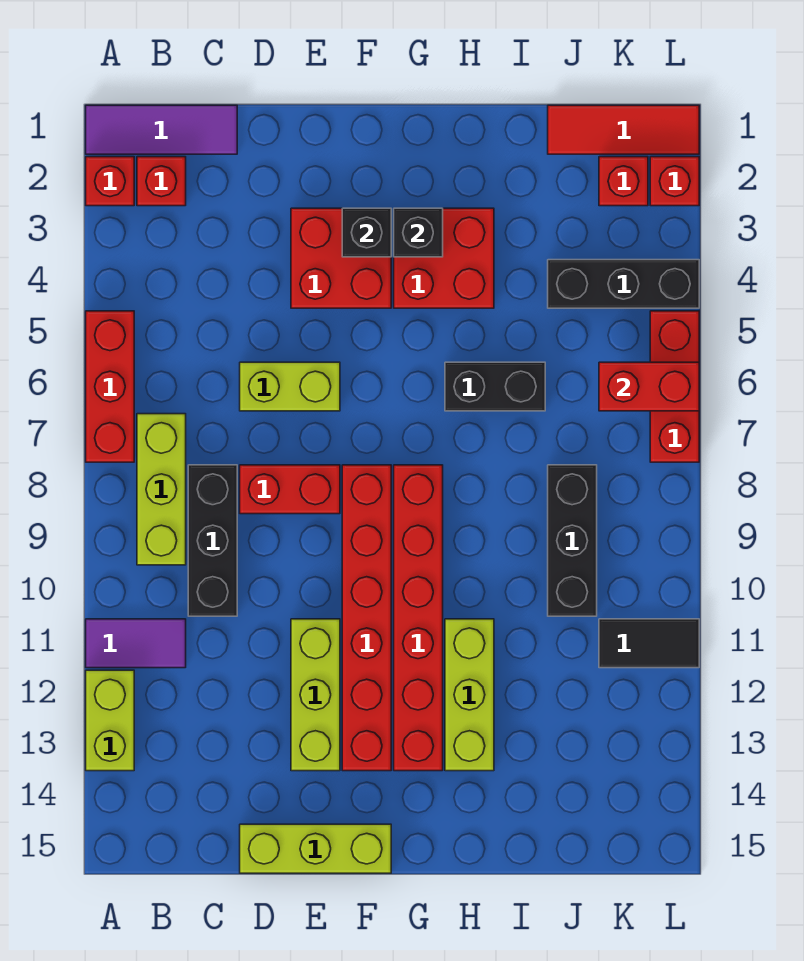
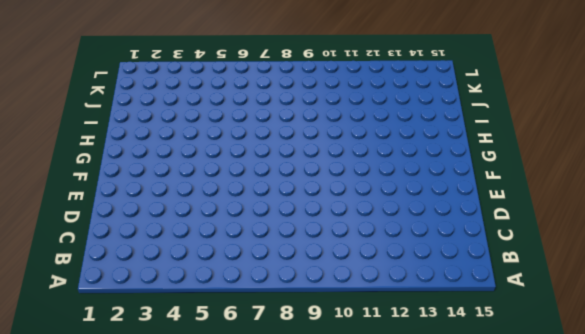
none -> purple 1x3 tile [86,105,237,154]
none -> red 1x1 brick [86,157,134,206]
none -> red 1x3 brick [86,311,134,462]

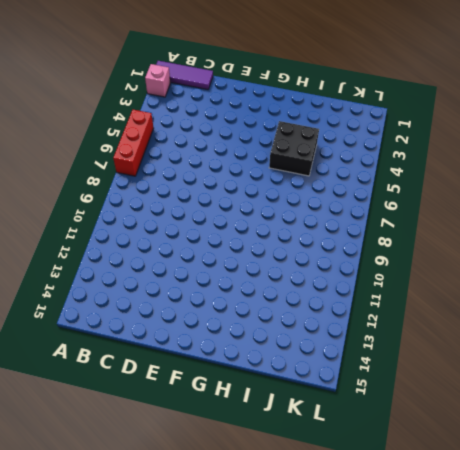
pink 1x1 brick [145,64,170,97] -> red 1x1 brick [86,157,134,206]
black 2x2 brick [269,121,319,176] -> red 2x2 brick [394,208,494,308]
none -> purple 1x2 tile [86,619,186,668]
none -> lime 1x2 brick [86,670,134,771]
none -> red 1x1 brick [137,157,186,206]

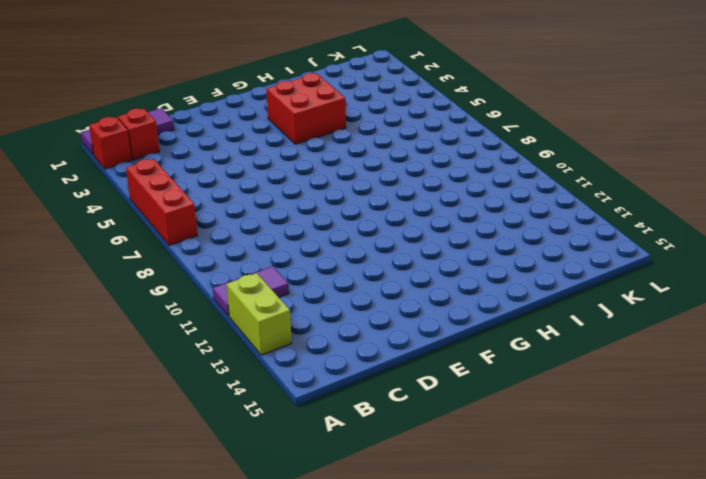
none -> lime 1x3 brick [137,414,186,565]
none -> black 1x3 brick [188,465,237,616]
none -> lime 1x2 brick [240,362,340,411]

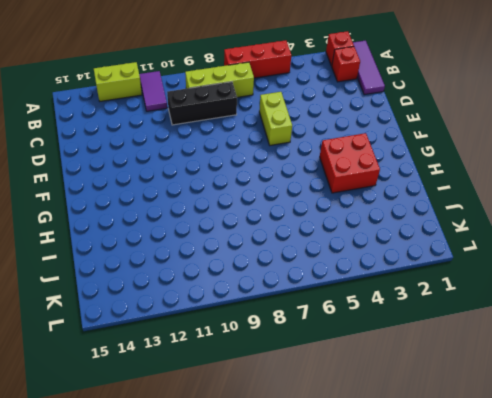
none -> red 1x2 brick [240,465,340,514]
none -> lime 1x3 brick [240,824,391,873]
none -> red 2x2 brick [291,208,391,308]

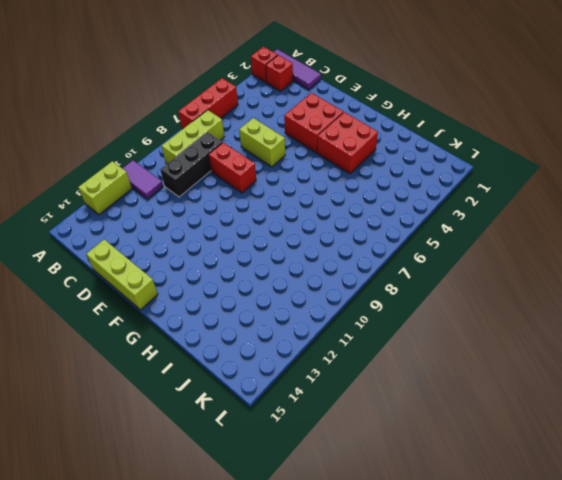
none -> lime 1x3 brick [291,619,340,771]
none -> red 1x6 brick [342,465,391,771]
none -> red 1x6 brick [394,465,443,771]

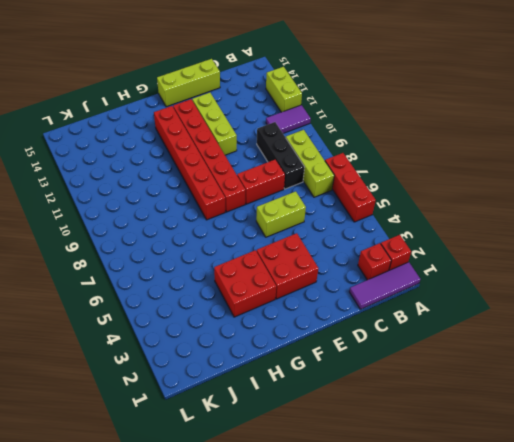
none -> black 1x2 brick [445,362,545,411]
none -> lime 1x3 brick [445,619,494,771]
none -> red 1x3 tile [548,105,699,154]

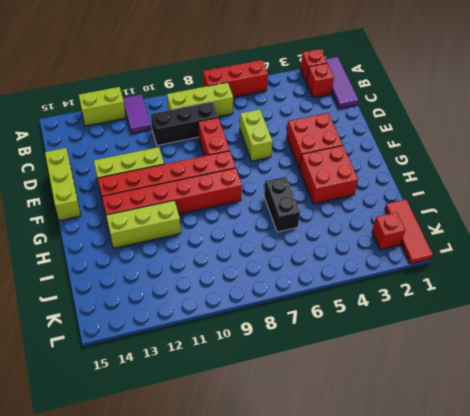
none -> black 1x3 brick [548,260,699,308]
none -> black 1x3 brick [548,465,597,616]
none -> black 1x2 tile [599,619,699,668]

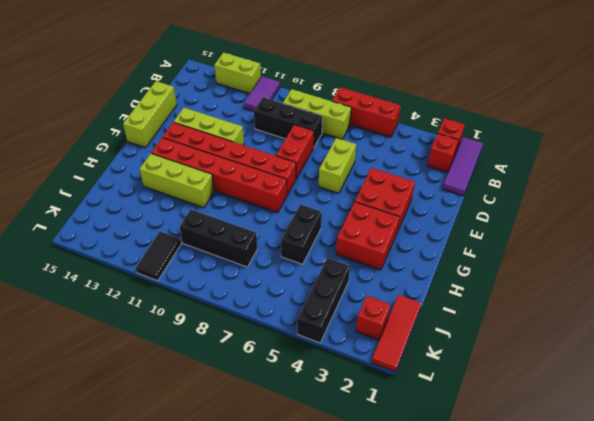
none -> red 1x1 brick [650,157,699,206]
none -> red 1x3 brick [650,311,699,462]
none -> black 1x1 brick [342,208,391,257]

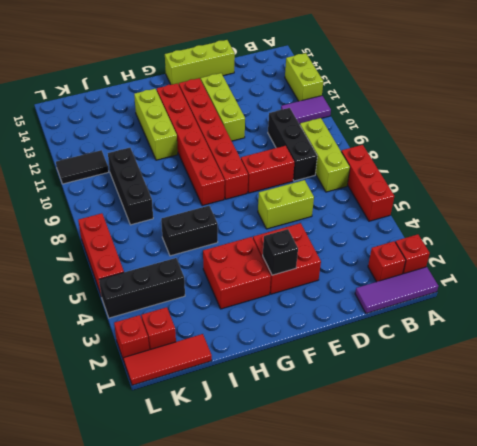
none -> black 1x1 brick [394,208,443,257]
none -> red 1x2 brick [599,362,699,411]

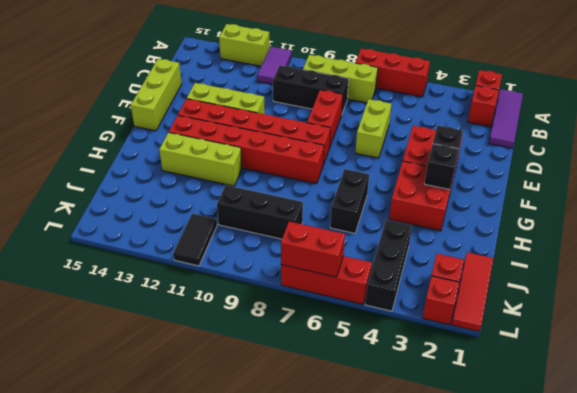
red 1x2 brick [281,222,345,277] -> red 1x2 brick turned to [599,362,699,411]

